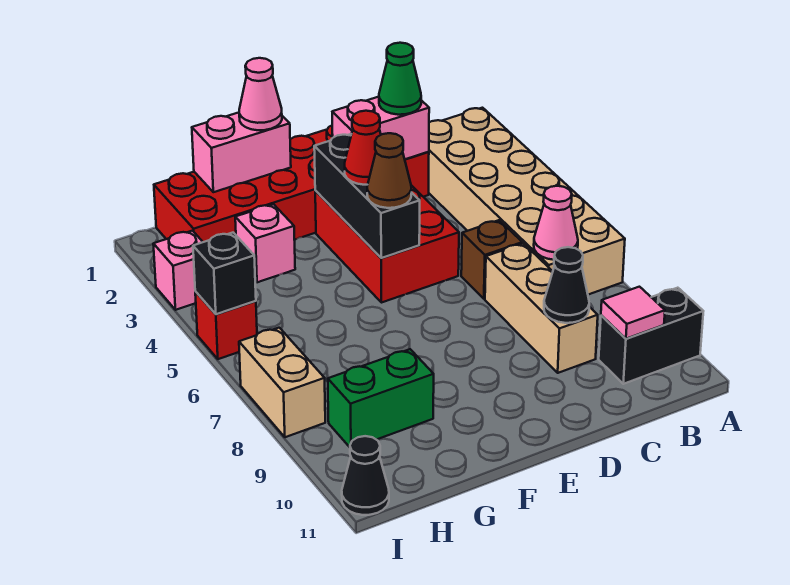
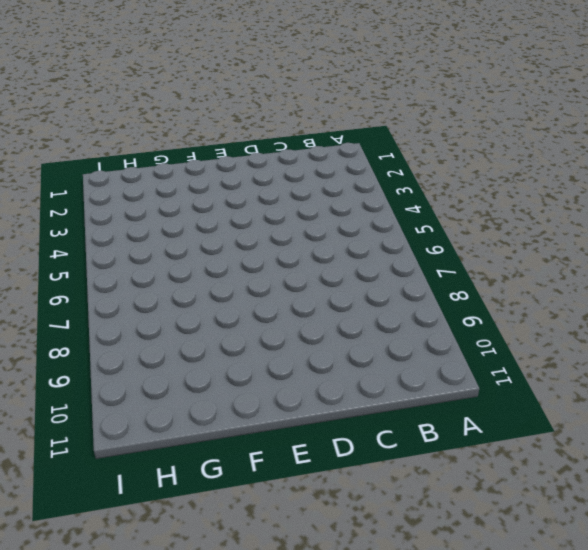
none -> tan 2x6 brick [429,108,625,295]
none -> black 1x2 brick [599,288,703,384]
none -> red 2x6 brick [154,126,429,242]

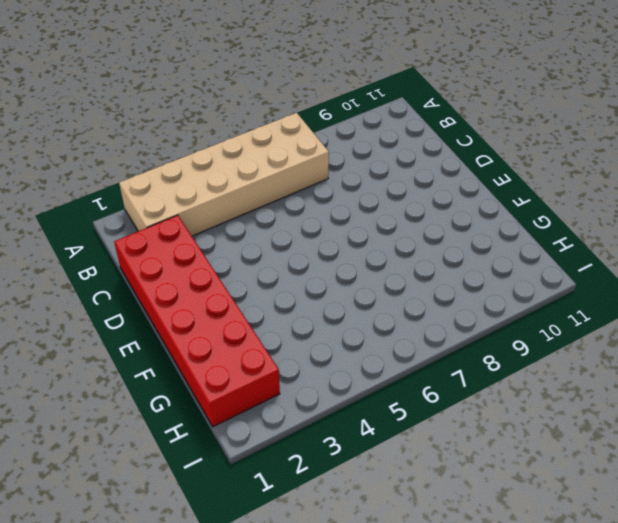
none -> black 1x2 brick [599,288,703,384]
none -> brown 1x1 brick [461,220,522,299]
none -> tan 1x3 brick [485,243,598,373]

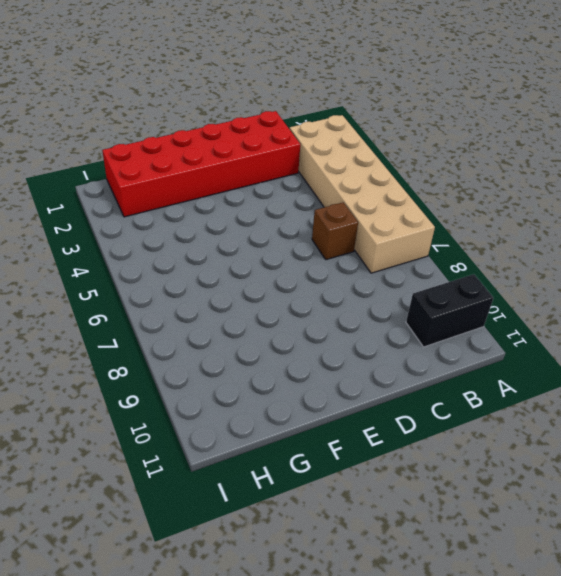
none -> tan 1x3 brick [485,243,598,373]
none -> red 2x3 brick [315,185,459,303]
none -> pink 1x1 brick [235,204,295,282]

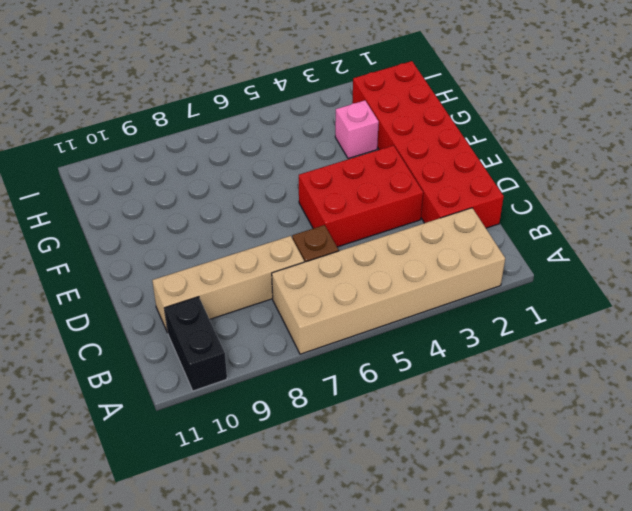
tan 1x4 brick [152,236,304,333] -> tan 1x3 brick [485,243,598,373]
none -> green 1x2 brick [328,349,434,447]
none -> pink 1x1 brick [153,231,202,310]
none -> red 1x1 brick [195,292,257,359]

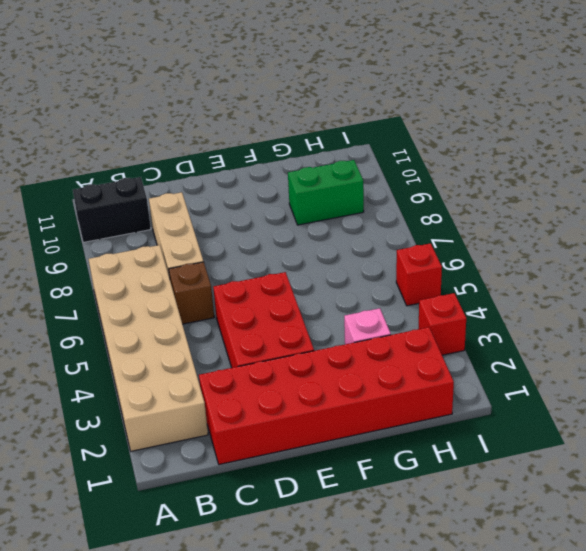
red 1x1 brick [419,293,466,355] -> pink 1x1 brick [153,231,202,310]
none -> tan 1x2 brick [239,328,325,437]
none -> black 1x1 cone [342,436,389,515]
none -> pink 1x1 cone [534,186,578,260]

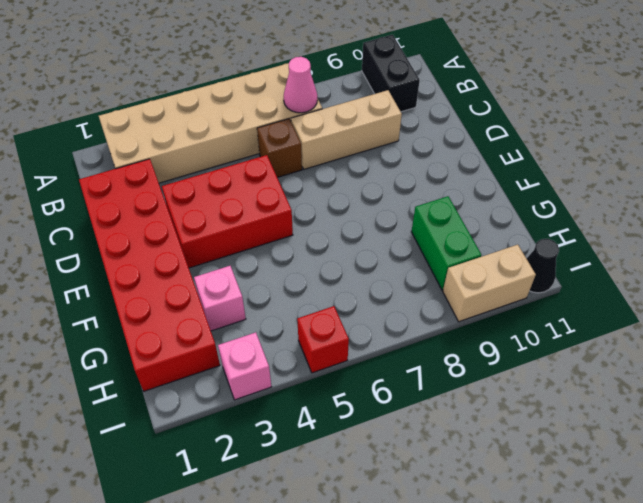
tan 1x2 brick [443,245,536,322] -> tan 1x2 brick moved to [239,328,325,437]
none -> pink 1x1 tile [601,287,665,339]
none -> pink 1x2 brick [332,97,429,159]
none -> black 1x1 cone [544,247,589,323]

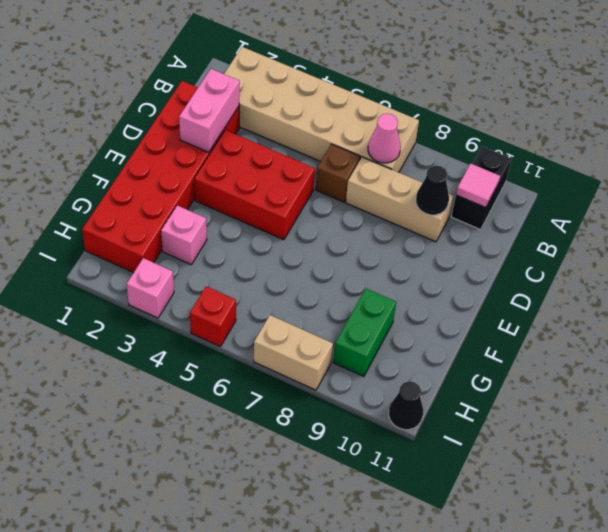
none -> black 1x3 brick [314,134,420,258]
none -> pink 1x2 brick [192,113,291,192]
none -> black 1x1 brick [193,233,256,314]

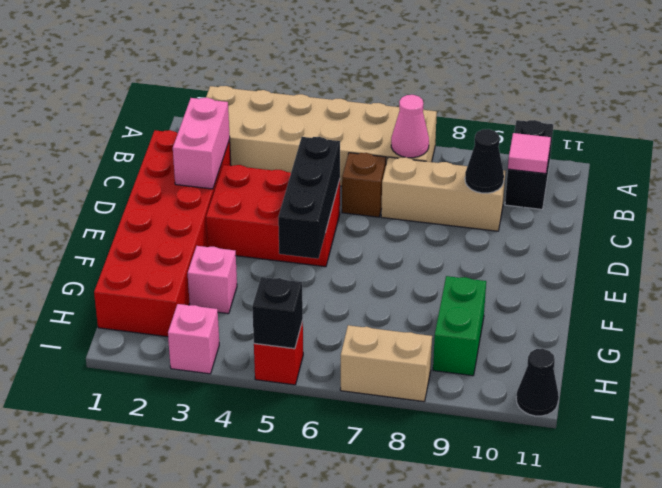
black 1x3 brick [278,137,340,259] -> black 1x3 brick turned to [314,134,420,258]
none -> pink 1x2 brick [192,113,291,192]
none -> green 1x1 cone [379,43,421,115]
none -> red 1x1 cone [345,111,381,185]

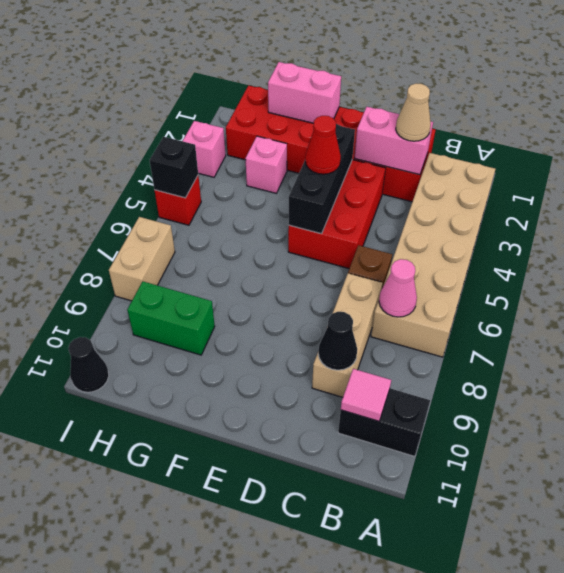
tan 1x1 cone [396,83,431,141] -> green 1x1 cone [379,43,421,115]
none -> brown 1x1 cone [367,133,411,208]
none -> pink 1x1 cone [239,58,282,130]

